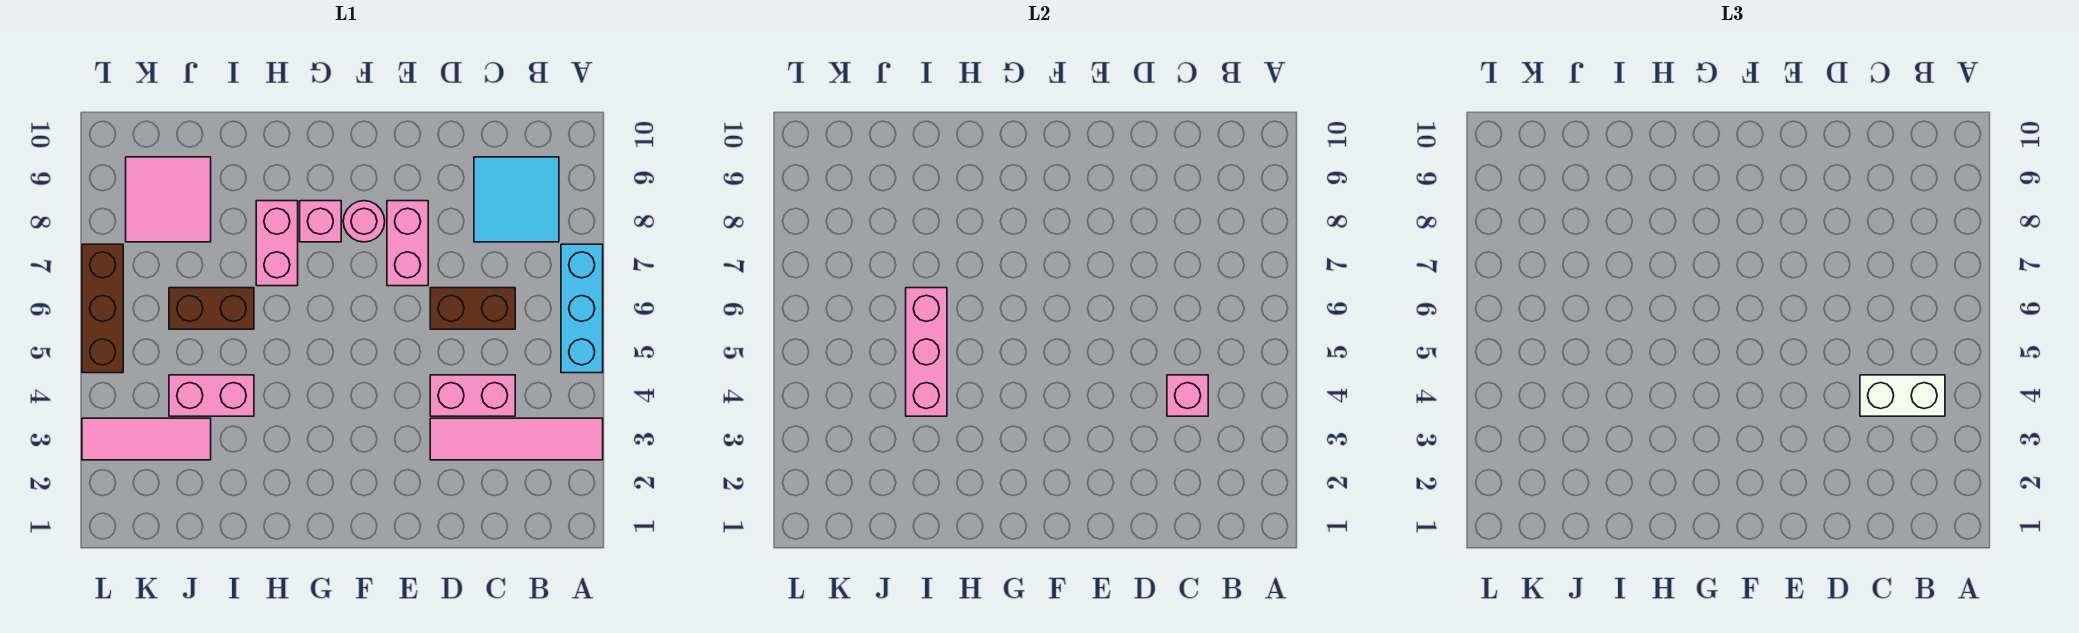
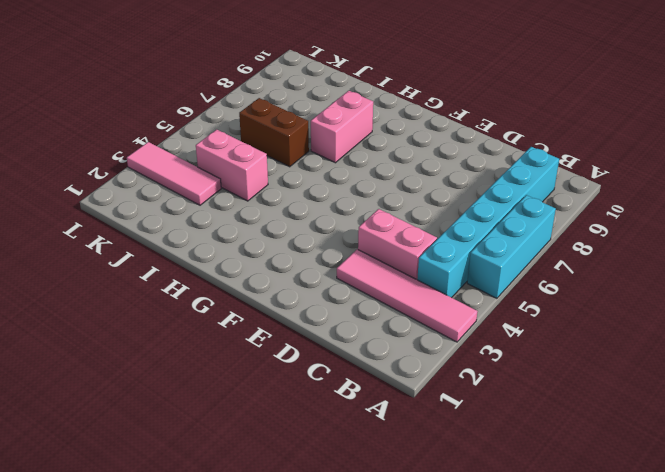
cyan 1x6 brick [417,147,559,298] -> cyan 2x2 tile [474,157,559,242]
none -> brown 1x2 brick [430,288,515,329]
none -> pink 1x2 brick [387,201,428,286]
none -> pink 1x1 round brick [343,201,385,242]

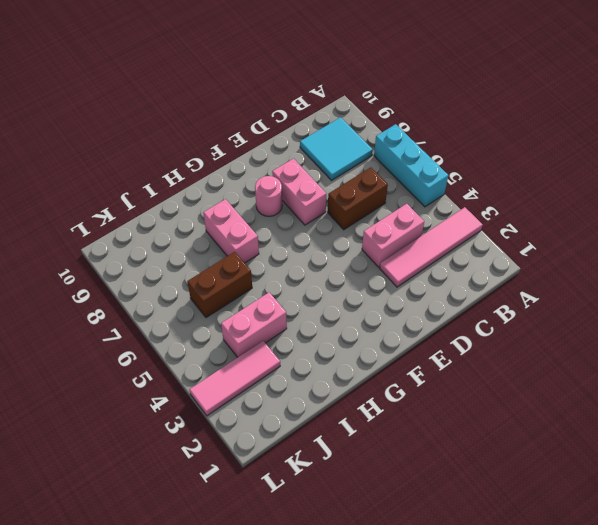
none -> pink 1x1 brick [300,201,341,242]
none -> pink 2x2 tile [126,157,211,242]
none -> brown 1x3 brick [82,244,123,373]

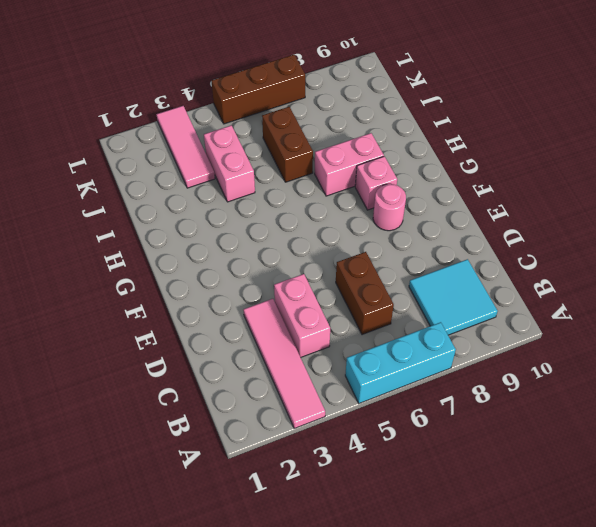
none -> pink 1x2 brick [387,201,428,286]
none -> pink 2x2 tile [126,157,211,242]
none -> pink 1x1 brick [1167,375,1208,416]

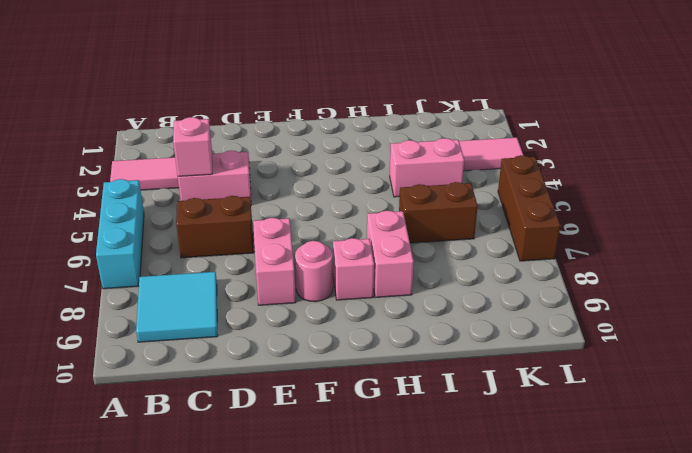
none -> pink 2x2 tile [126,157,211,242]
none -> pink 1x3 brick [906,288,947,416]
none -> white 1x2 brick [1860,375,1945,416]

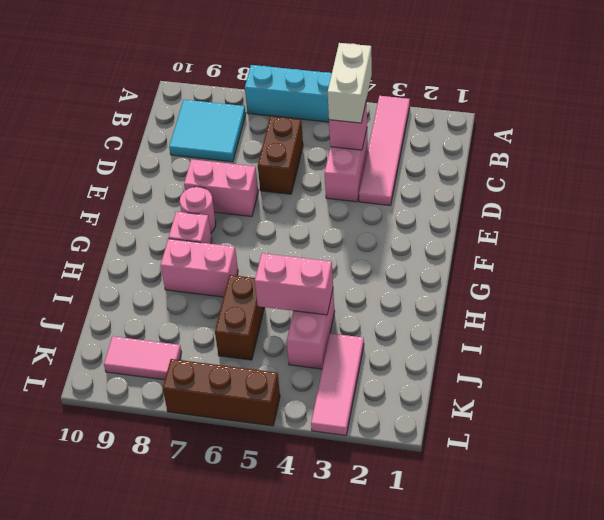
pink 1x2 brick [255,253,333,315] -> pink 1x3 brick [906,288,947,416]
pink 1x2 tile [104,336,182,380] -> pink 2x2 tile [126,157,211,242]

